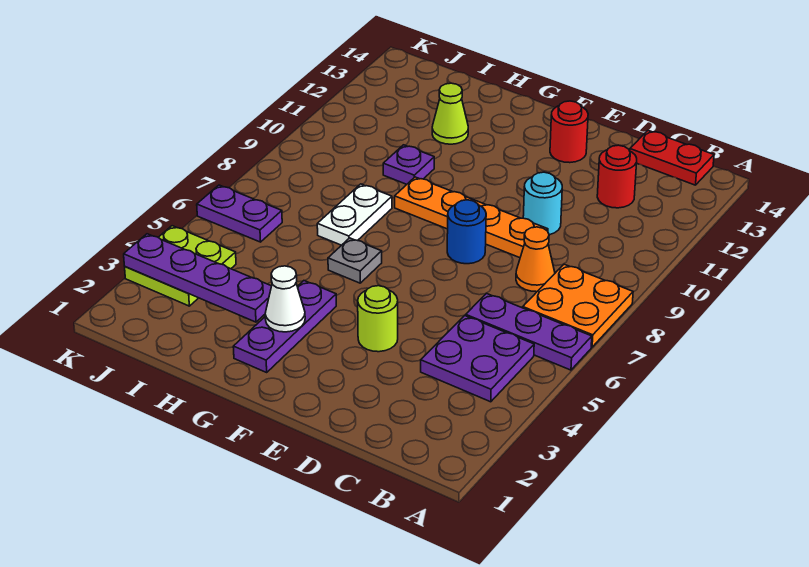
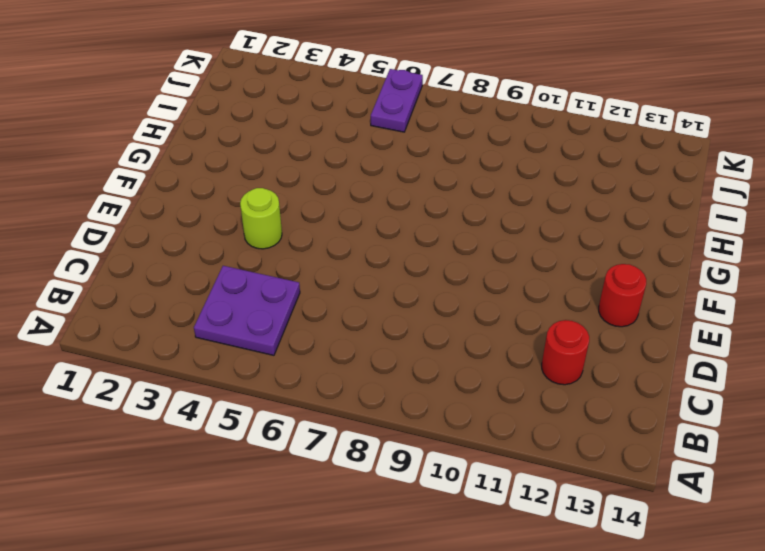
none -> purple 1x3 plate [466,294,592,370]
none -> orange 2x2 plate [523,264,633,347]
none -> red 1x2 plate [630,131,714,185]

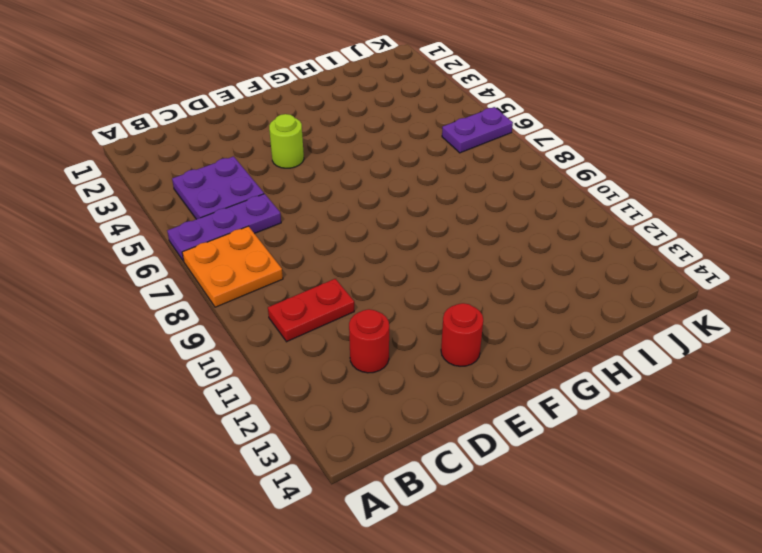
red 1x2 plate [268,279,354,342] -> red 1x2 plate moved to [630,131,714,185]
none -> orange 1x1 cone [516,227,555,292]
none -> orange 1x4 plate [395,177,548,258]
none -> cyan 1x1 round brick [523,172,562,235]

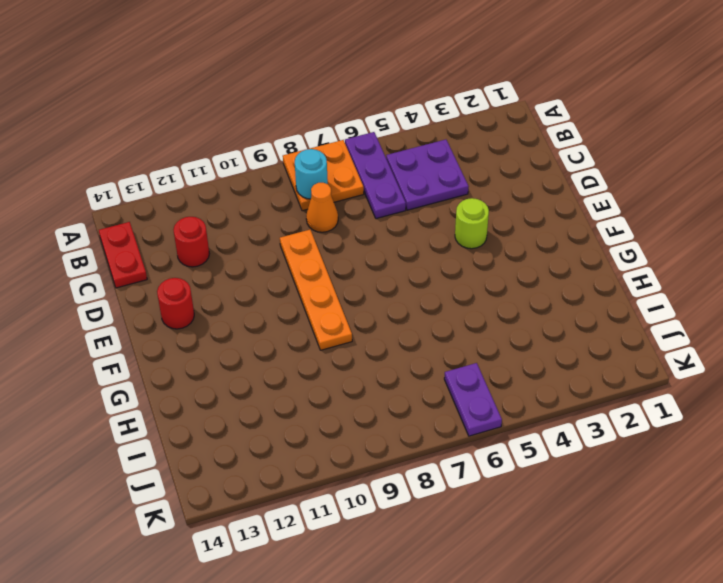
cyan 1x1 round brick [295,149,328,199] -> cyan 1x1 round brick moved to [523,172,562,235]
none -> blue 1x1 round brick [447,200,486,264]
none -> purple 1x3 plate [233,281,336,372]
none -> grey 1x1 plate [328,238,382,283]

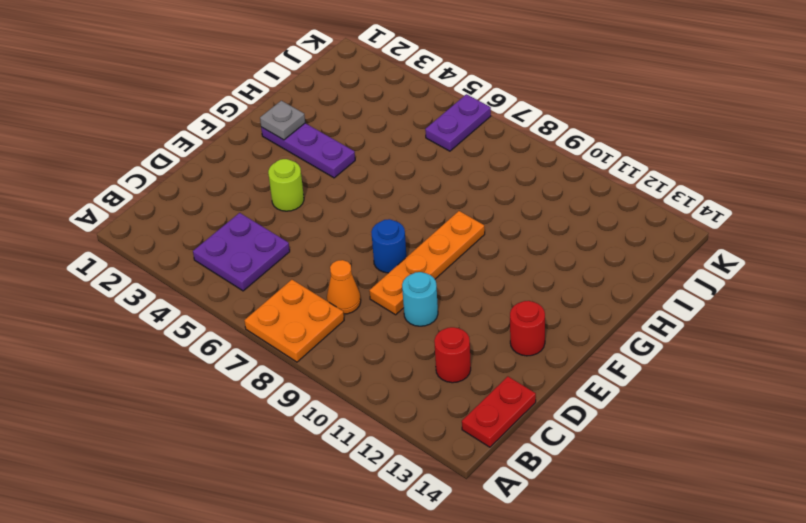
grey 1x1 plate [260,101,305,140] -> grey 1x1 plate moved to [328,238,382,283]
none -> purple 1x3 plate [466,294,592,370]
none -> white 1x2 plate [317,184,392,245]
none -> purple 1x1 plate [383,145,434,184]

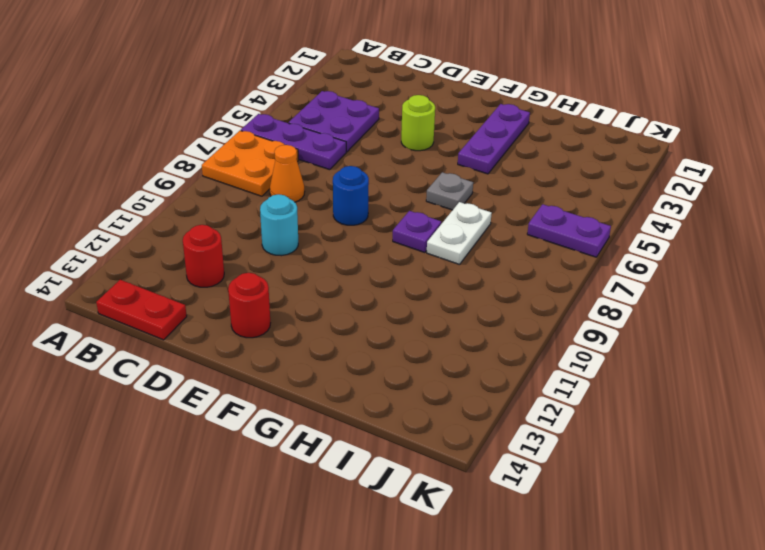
purple 1x1 plate [393,211,441,253] -> purple 1x1 plate moved to [383,145,434,184]
none -> orange 1x4 plate [395,177,548,258]
none -> lime 1x1 cone [432,83,468,144]
none -> lime 2x2 plate [125,226,236,306]

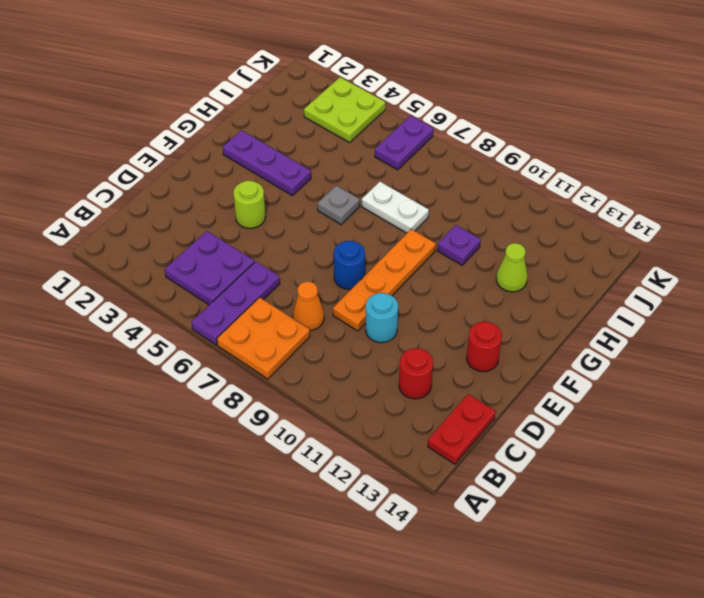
none -> white 1x1 cone [265,266,305,332]
none -> purple 1x4 plate [124,234,271,322]

